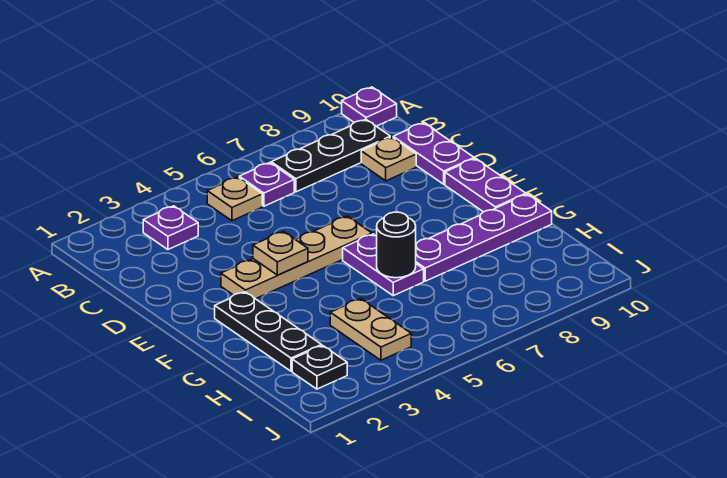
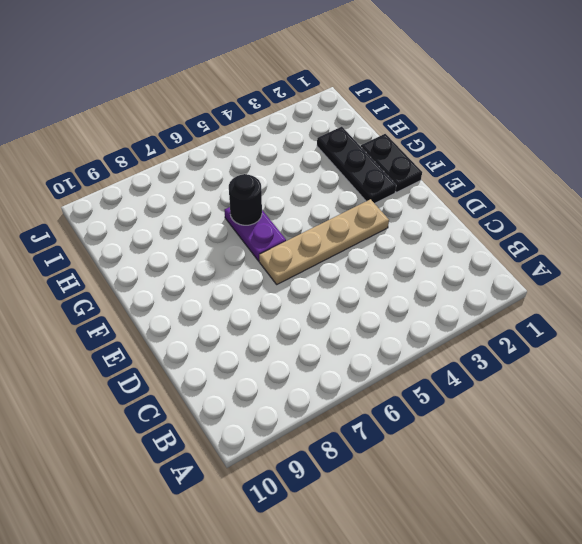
black 1x2 plate [361,134,422,192] -> none
none -> purple 1x1 plate [342,87,397,126]
none -> purple 1x1 plate [143,206,198,250]
none -> tan 1x1 plate [207,177,262,221]

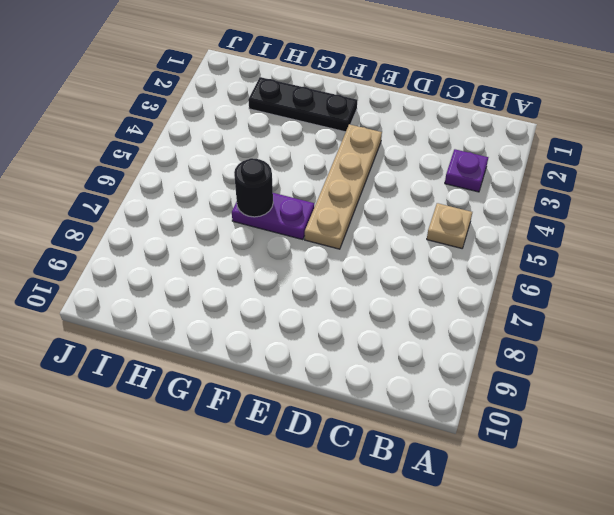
none -> purple 1x1 plate [342,87,397,126]
none -> purple 1x1 plate [239,163,294,206]
none -> black 1x3 plate [271,119,390,192]

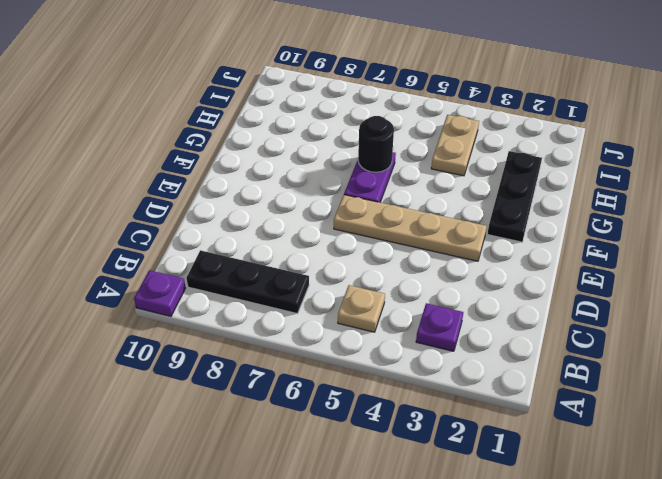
none -> purple 1x1 plate [239,163,294,206]
none -> tan 1x1 plate [361,137,416,181]
none -> purple 1x2 plate [393,123,474,184]

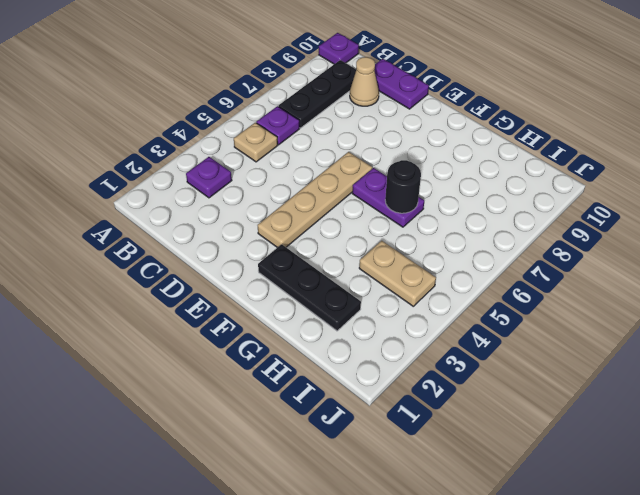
tan 1x1 cone [350,57,379,106] -> tan 1x1 plate [361,137,416,181]
none -> purple 1x2 plate [445,158,526,212]
none -> purple 1x4 plate [416,194,552,281]
none -> black 1x1 plate [292,345,347,389]

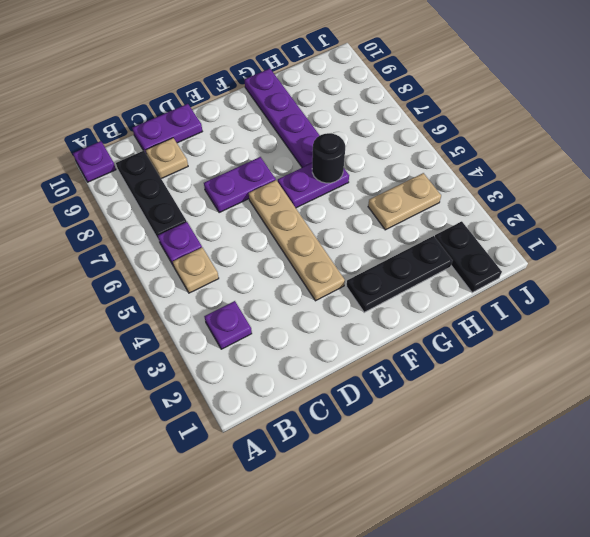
purple 1x2 plate [204,157,276,213] -> purple 1x2 plate moved to [445,158,526,212]
black 1x2 plate [435,221,502,293] -> black 1x1 plate [292,345,347,389]
none -> tan 1x1 plate [253,231,308,275]

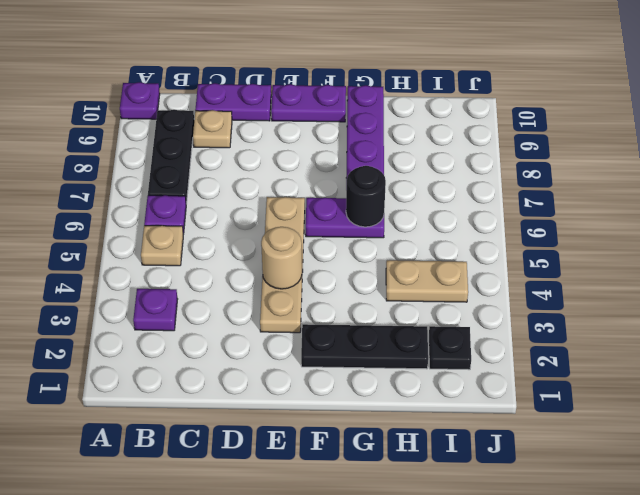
tan 1x1 round brick [261,227,302,289] -> tan 1x1 plate [253,231,308,275]

